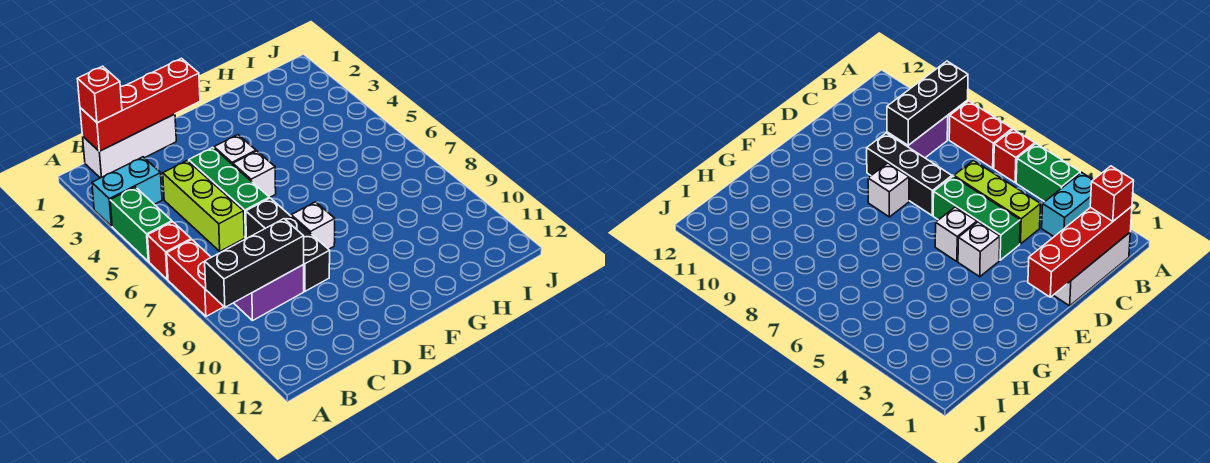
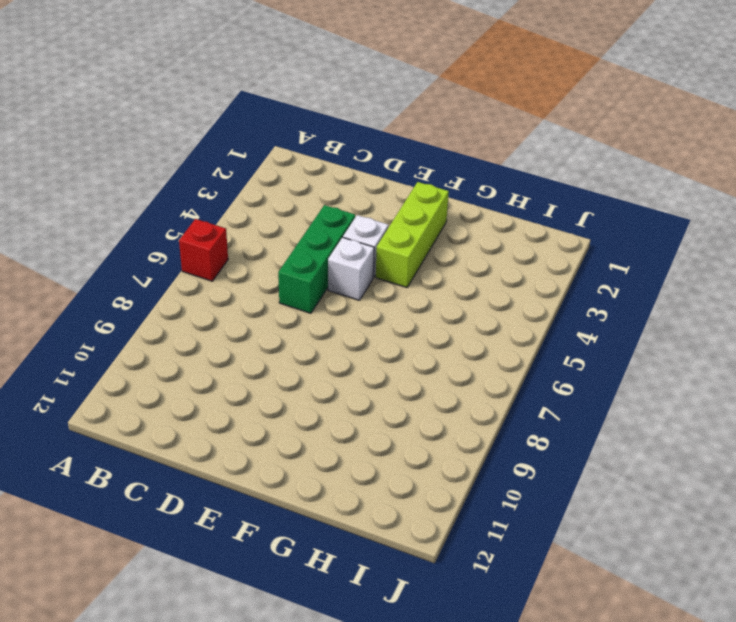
lime 1x3 brick [376,182,449,287] -> lime 1x3 brick moved to [163,160,244,251]
none -> cyan 1x2 brick [92,157,162,226]
none -> green 1x2 brick [110,187,172,262]
none -> red 1x2 brick [167,240,224,316]

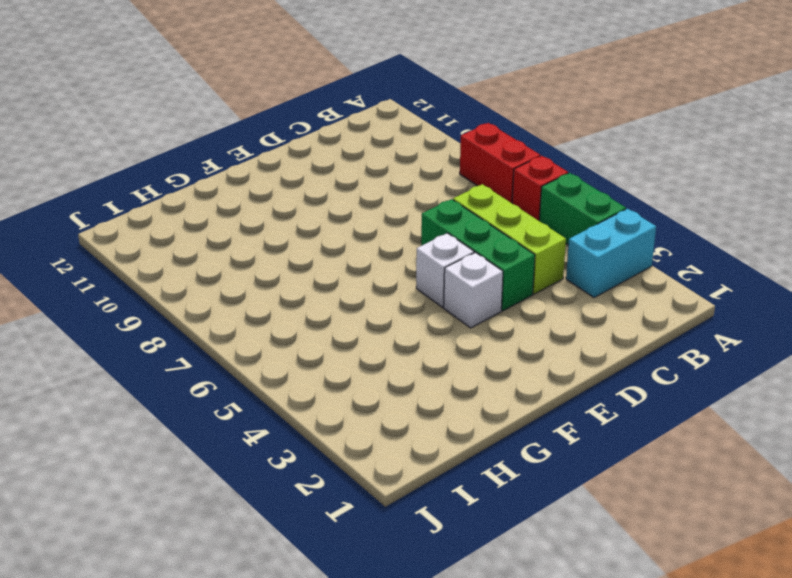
none -> white 1x3 brick [83,114,176,178]
none -> purple 1x2 brick [234,265,304,321]
none -> black 1x3 brick [246,198,330,291]

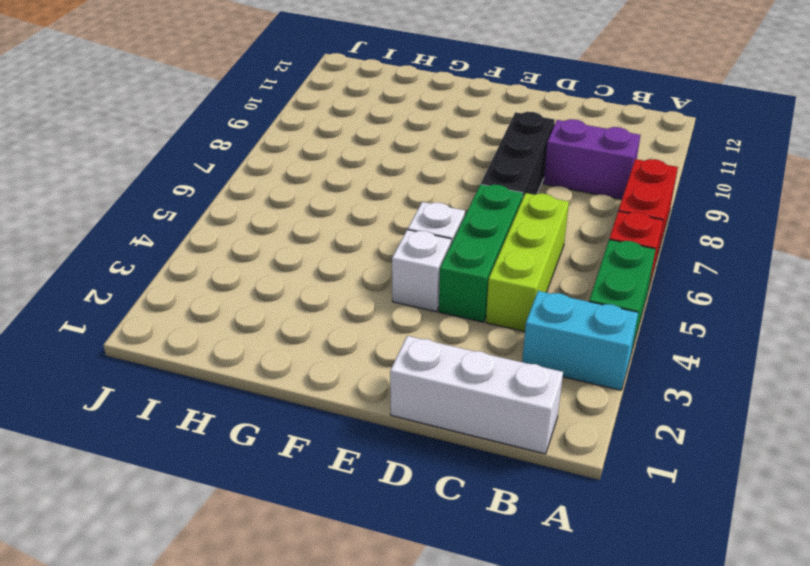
none -> white 1x1 brick [291,202,335,249]
none -> black 1x3 brick [205,219,304,307]
none -> red 1x4 brick [80,58,200,151]

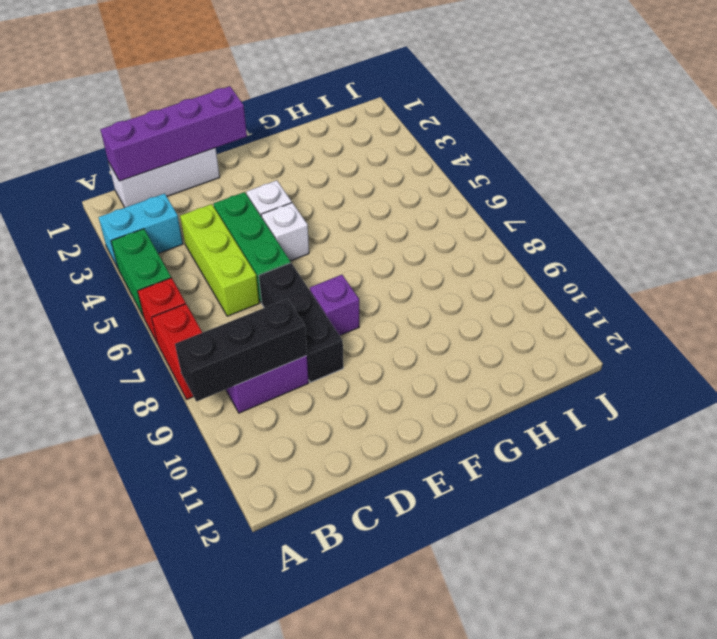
purple 1x4 brick [100,86,247,181] -> red 1x4 brick [80,58,200,151]
purple 1x1 brick [310,275,359,336] -> white 1x1 brick [291,202,335,249]
none -> red 1x1 brick [78,66,122,123]

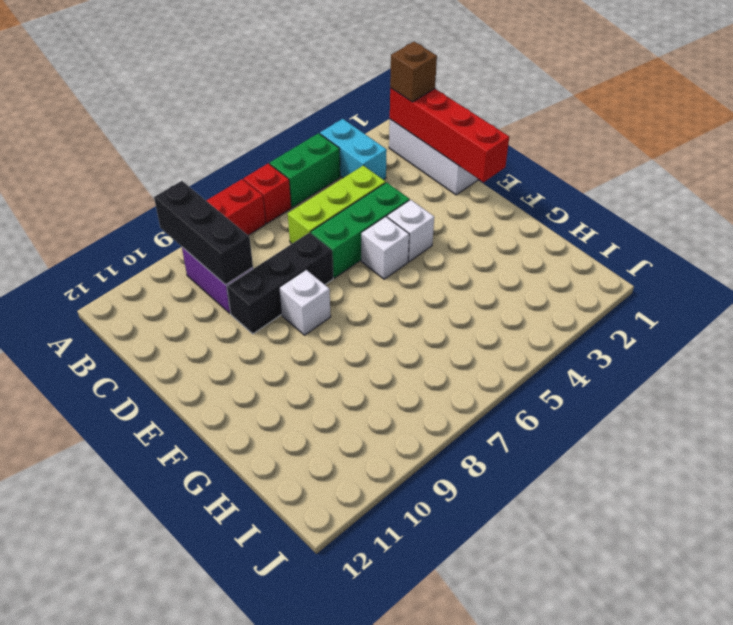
brown 1x1 brick [390,42,437,102] -> red 1x1 brick [78,66,122,123]

